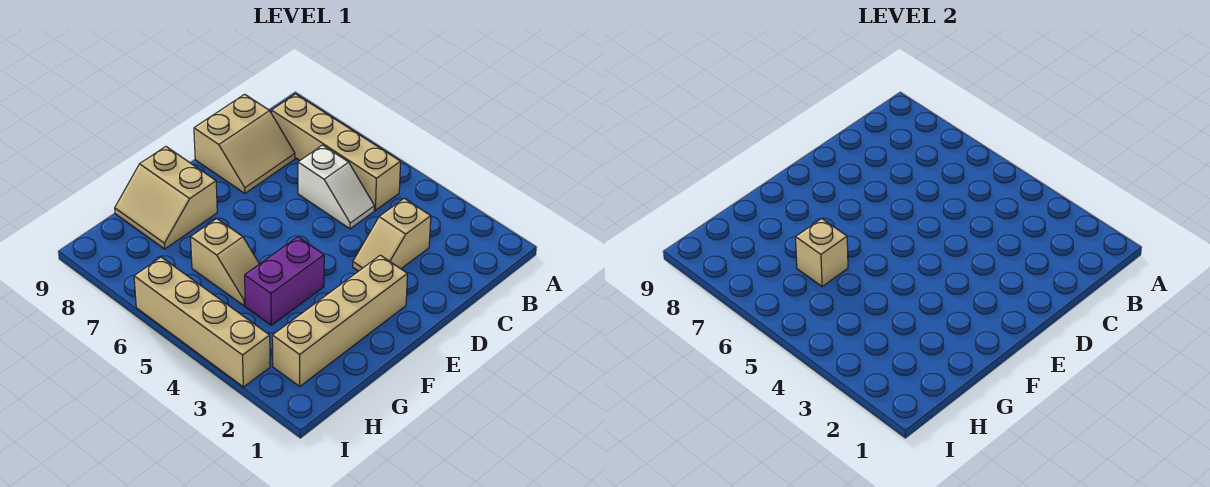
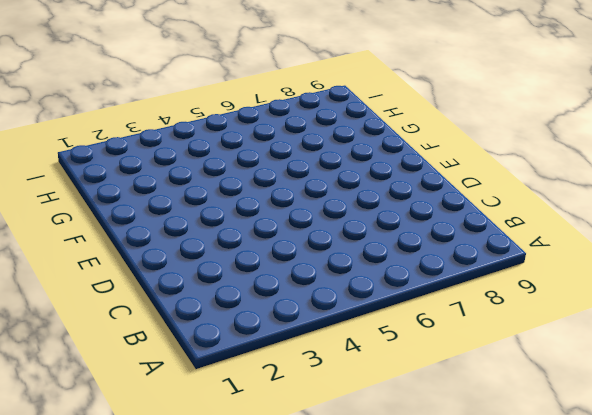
none -> tan 1x4 brick [271,94,401,210]
none -> tan 1x2 slope [353,198,431,271]

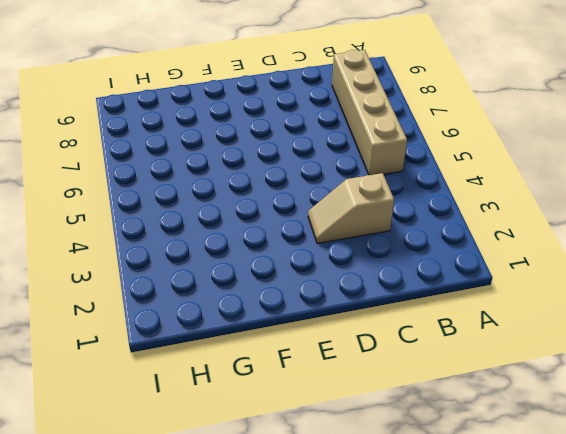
none -> white 1x2 slope [298,145,374,229]
none -> tan 2x2 slope [194,94,295,193]

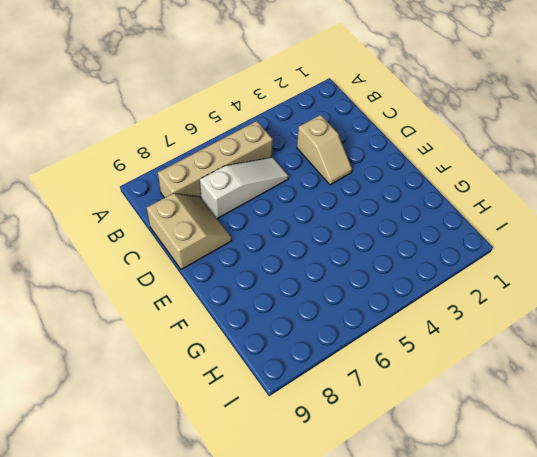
white 1x3 slope [200,157,289,219] -> white 1x2 slope [298,145,374,229]
none -> tan 1x4 brick [272,255,407,386]
none -> purple 1x2 brick [245,237,324,325]

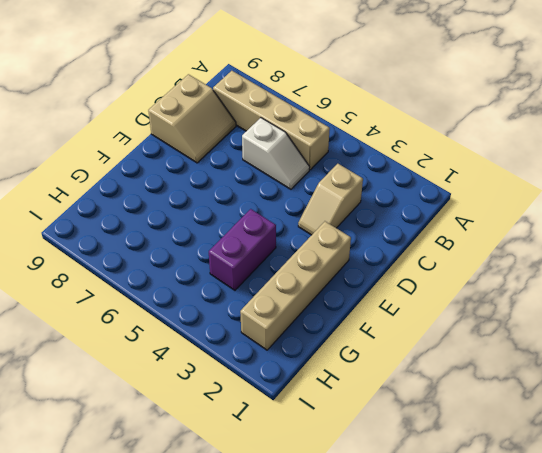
none -> tan 2x2 slope [115,147,217,249]
none -> tan 1x2 slope [191,218,259,306]

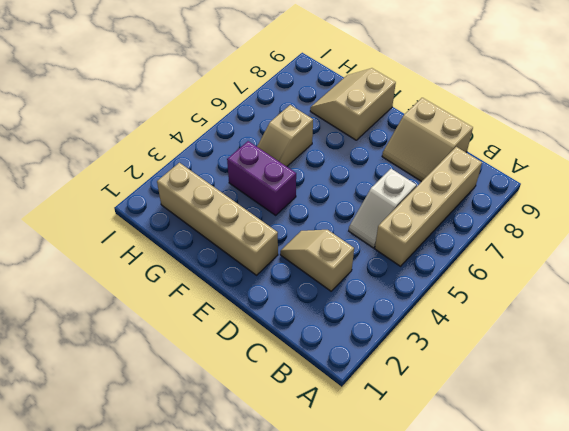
none -> tan 1x4 brick [134,257,270,387]
none -> tan 1x1 brick [796,218,848,286]

